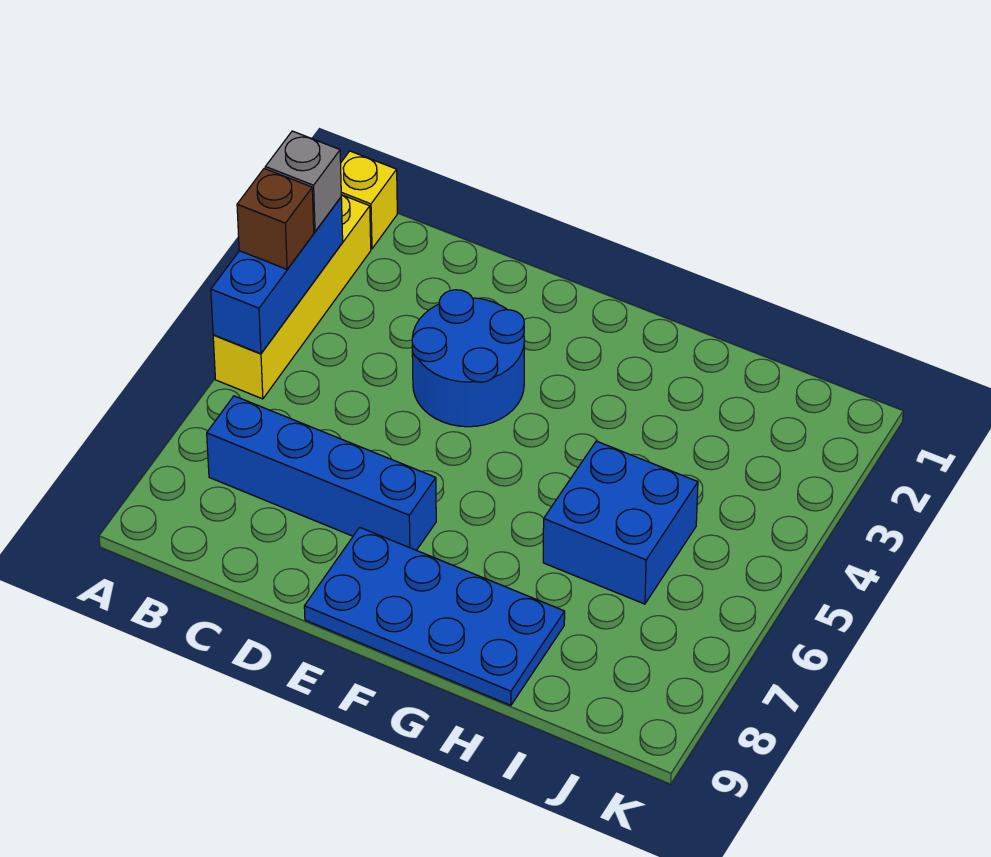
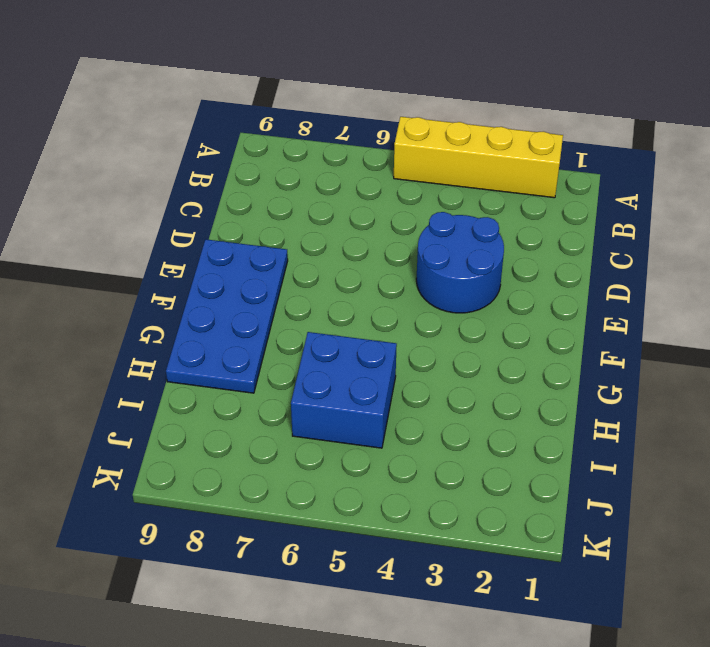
none -> yellow 1x1 brick [341,151,397,249]
none -> blue 1x4 brick [207,396,436,550]

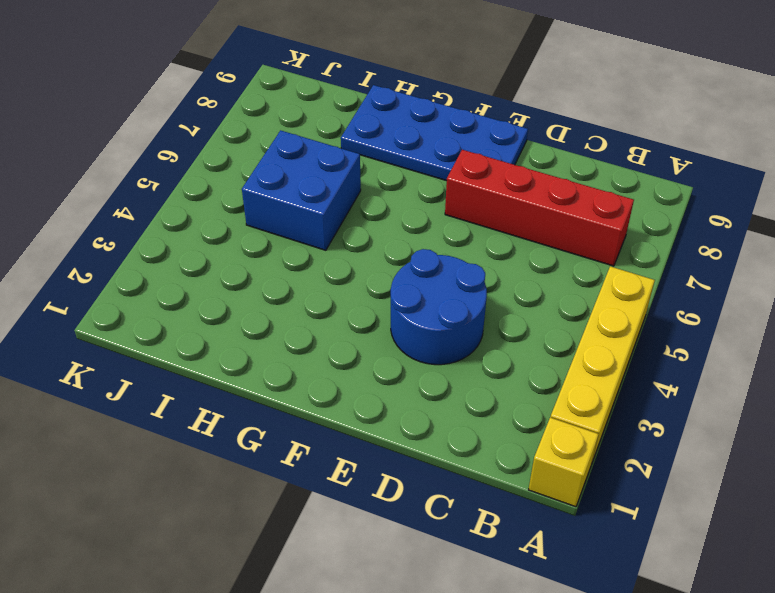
red 1x4 brick [445,150,634,266] -> blue 1x4 brick [207,396,436,550]
none -> blue 1x3 brick [211,198,343,354]
none -> grey 1x1 brick [265,131,341,232]

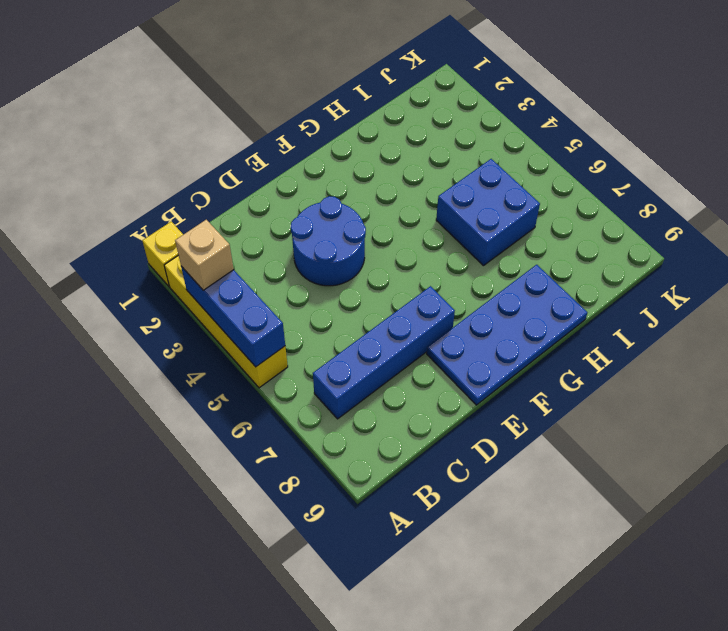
tan 1x1 brick [175,220,234,290] -> grey 1x1 brick [265,131,341,232]
none -> brown 1x1 brick [237,168,314,269]

